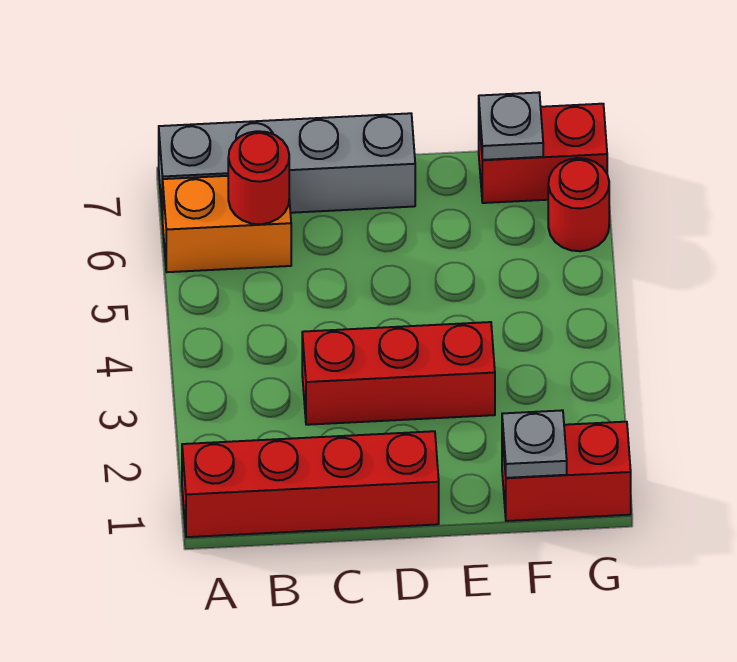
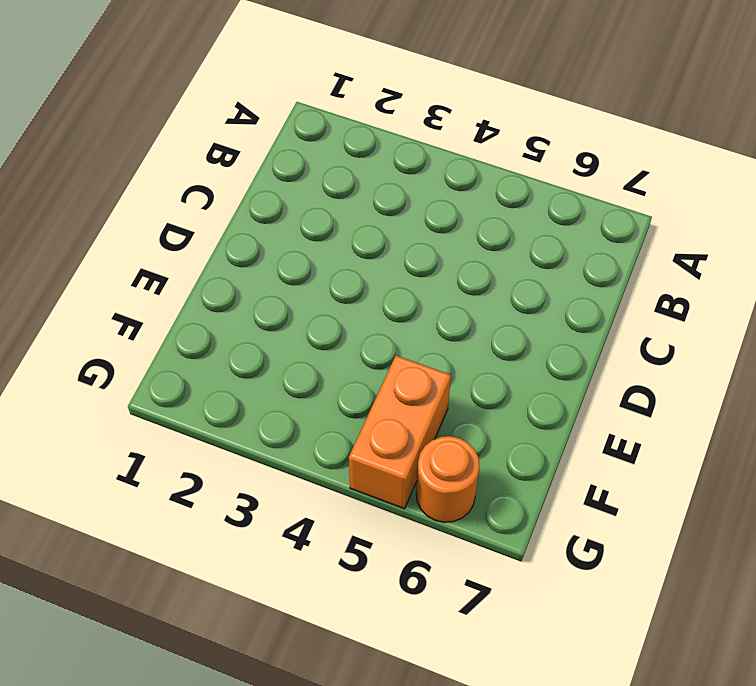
orange 1x2 brick [349,356,451,509] -> orange 1x2 brick moved to [163,176,291,272]
orange 1x1 round brick [416,436,479,522] -> red 1x1 round brick [548,158,609,251]
none -> red 1x4 brick [182,431,439,537]
none -> grey 1x4 brick [159,113,415,219]

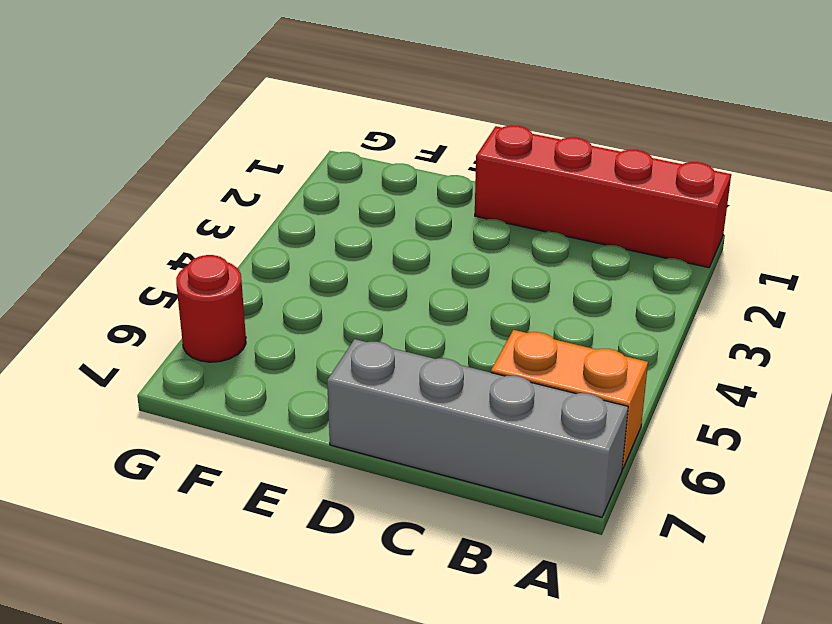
none -> red 1x3 brick [302,322,495,425]
none -> red 1x2 brick [502,422,631,521]

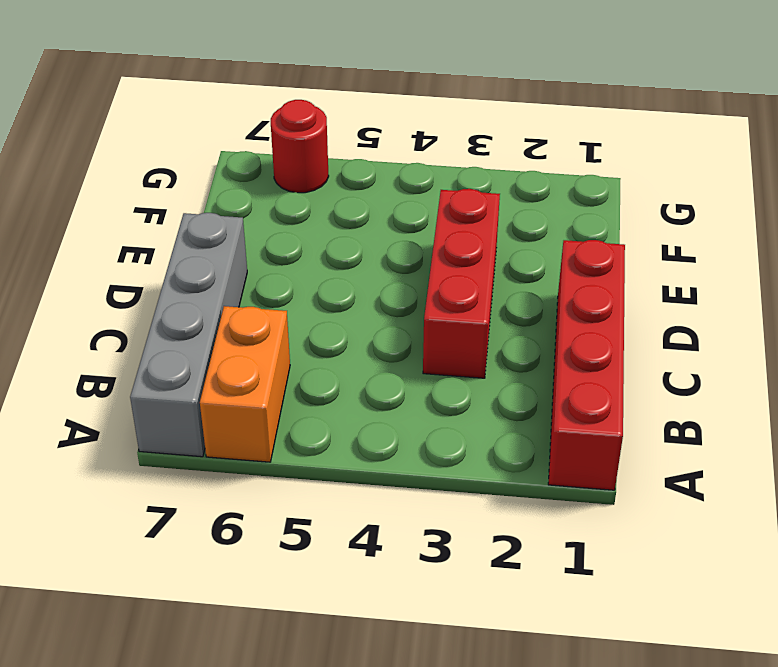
none -> red 1x2 brick [502,422,631,521]
none -> red 1x2 brick [479,104,607,203]

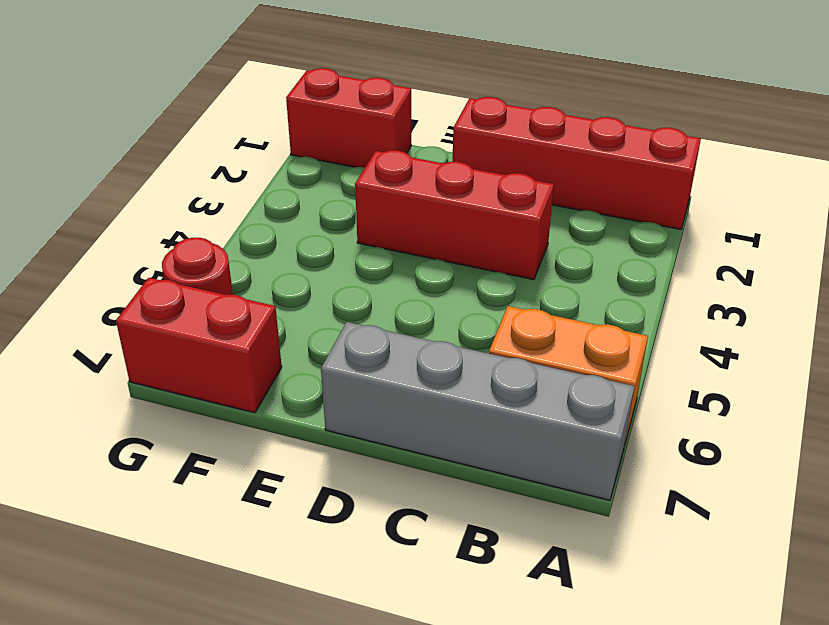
none -> red 1x1 round brick [228,131,289,224]
none -> grey 1x1 plate [502,410,567,478]

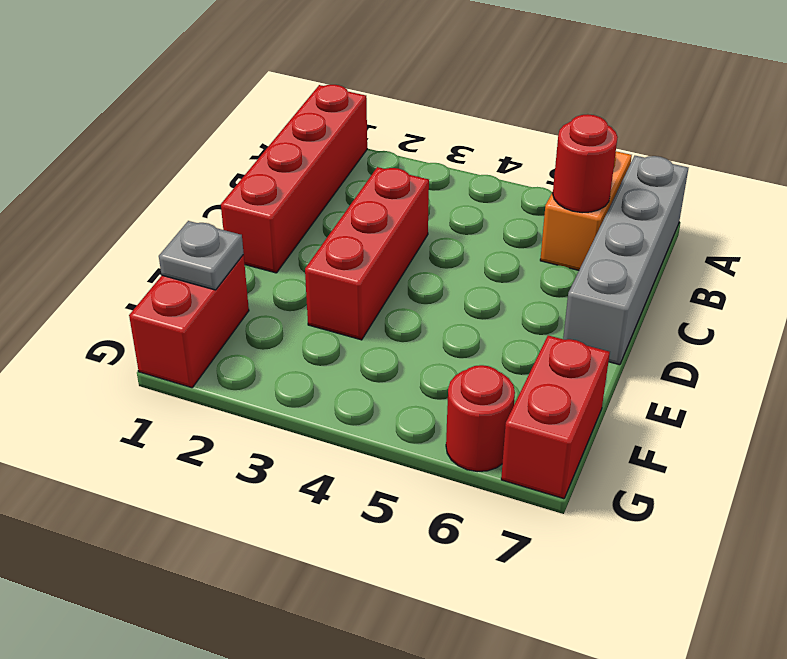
none -> grey 1x1 plate [479,93,543,160]

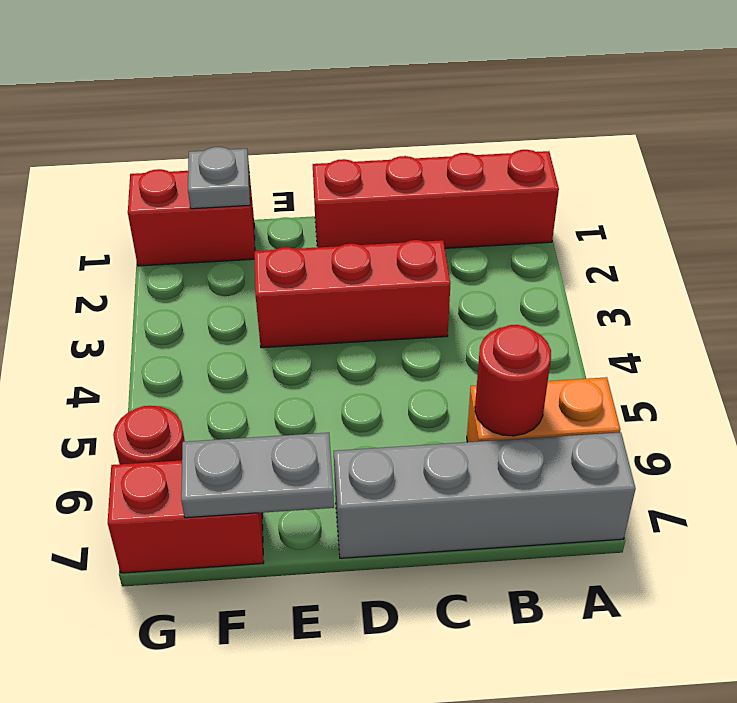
grey 1x2 plate [181,433,334,518] -> grey 1x1 plate [479,93,543,160]

